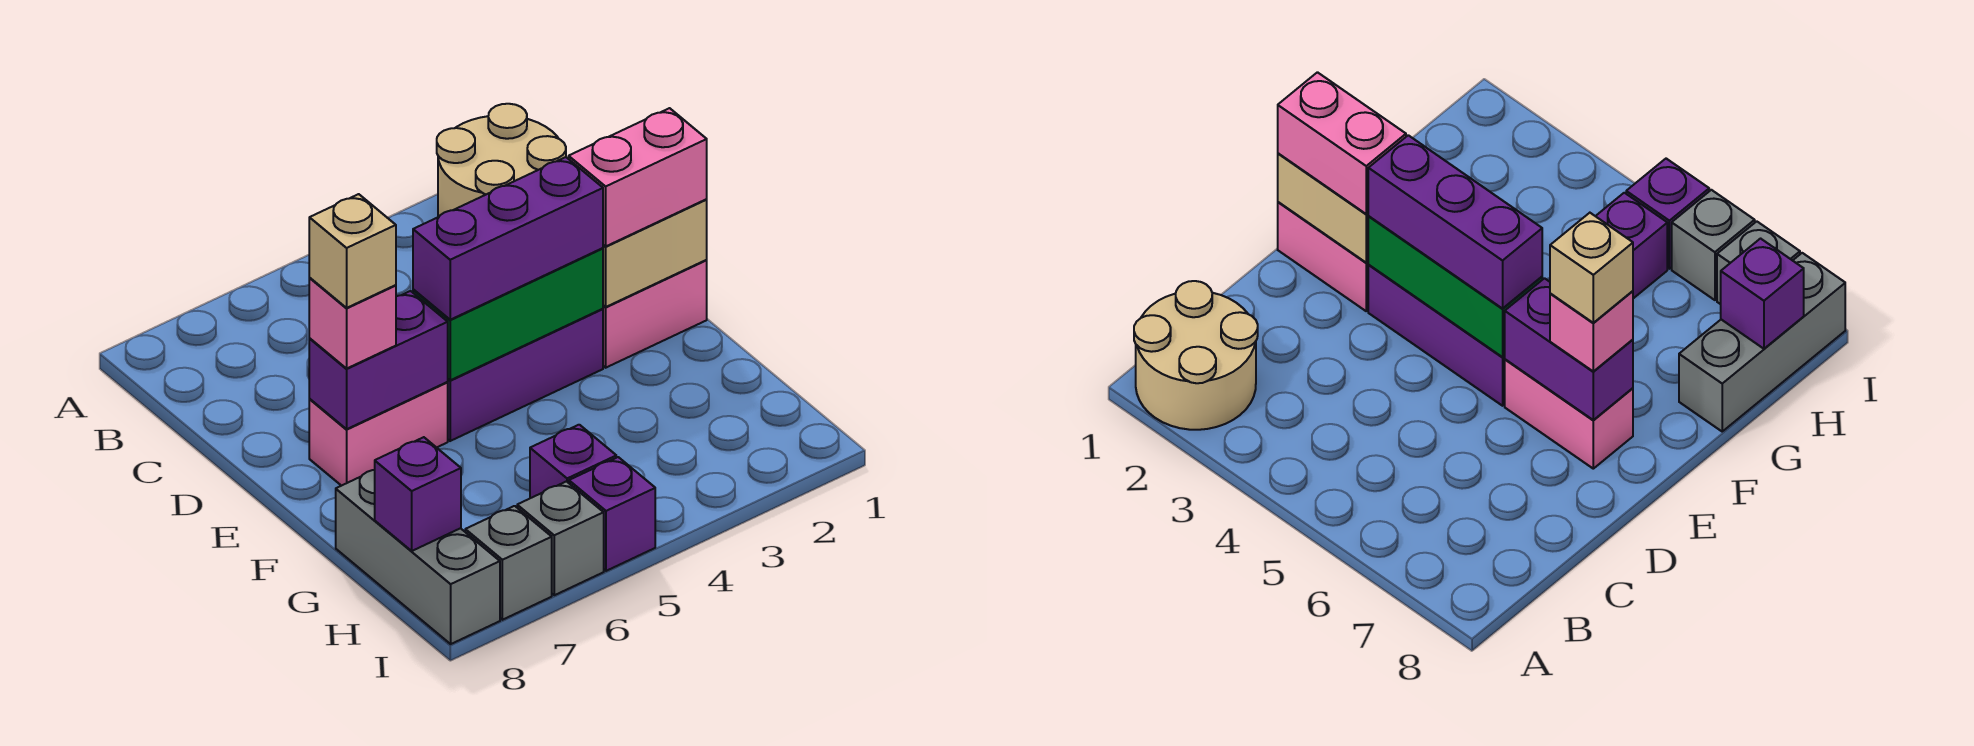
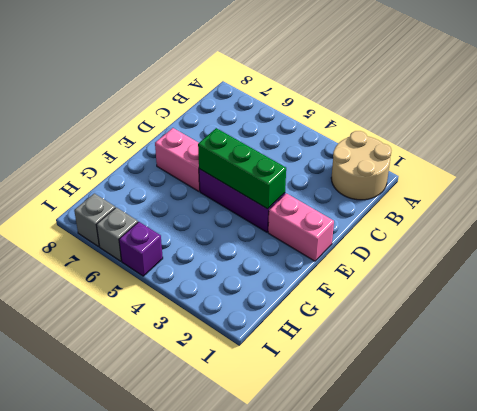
none -> grey 1x3 brick [336,470,500,644]
none -> purple 1x1 brick [530,425,616,498]
none -> tan 1x2 brick [603,200,707,307]

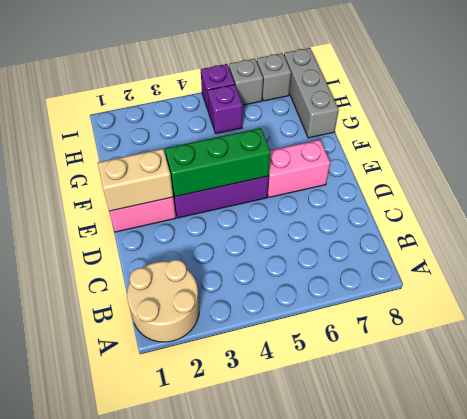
none -> purple 1x2 brick [309,291,448,429]
none -> purple 1x1 brick [375,437,461,551]
none -> pink 1x2 brick [569,108,707,246]

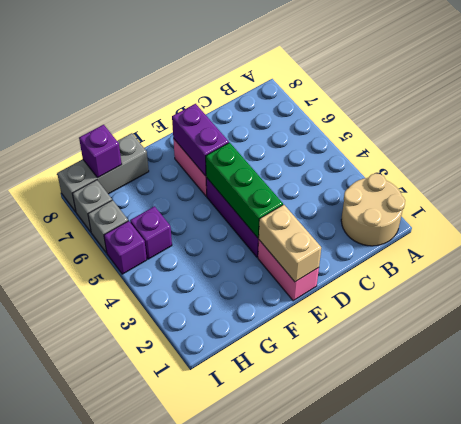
none -> pink 1x2 brick [569,108,707,246]
none -> purple 1x3 brick [413,157,603,320]
none -> pink 1x1 brick [309,278,396,368]

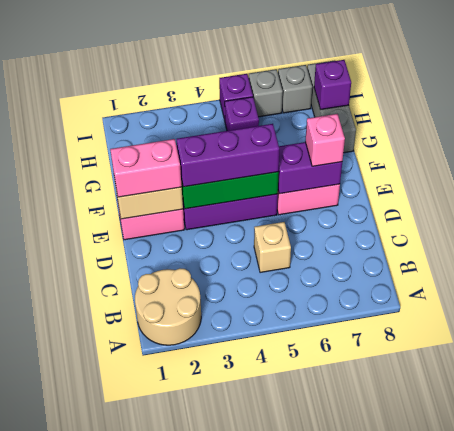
tan 1x1 brick [254,222,291,273] -> tan 1x1 brick moved to [309,194,396,308]

